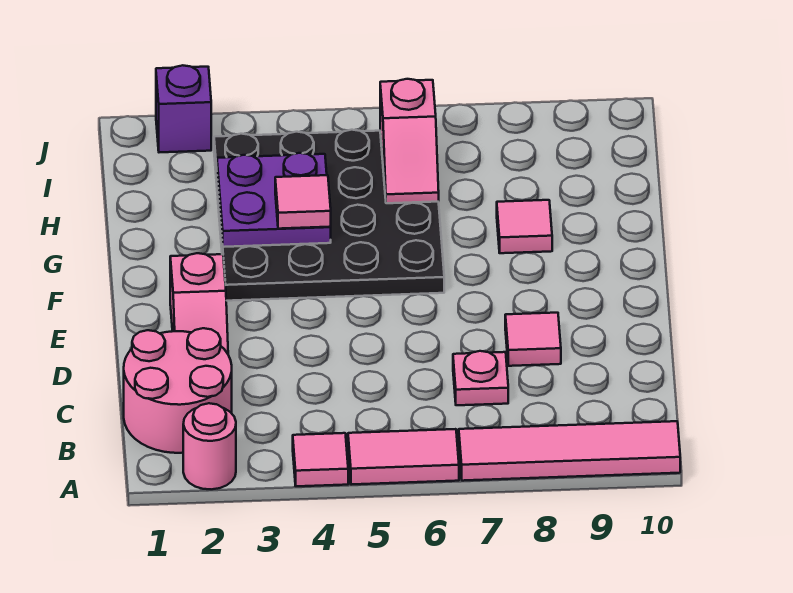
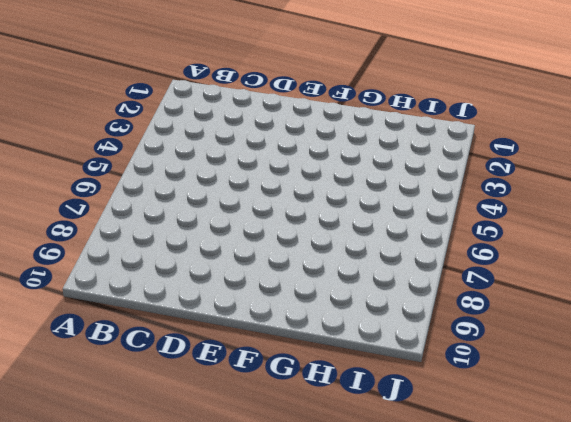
none -> pink 1x1 round brick [183,403,236,489]
none -> pink 1x1 tile [293,433,348,486]
none -> pink 1x2 tile [348,429,459,485]

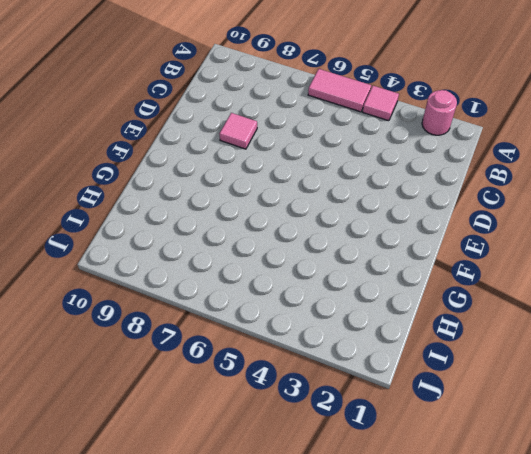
none -> pink 1x4 tile [459,421,680,481]
none -> pink 2x2 round brick [124,328,232,453]
none -> pink 1x1 plate [453,351,508,405]

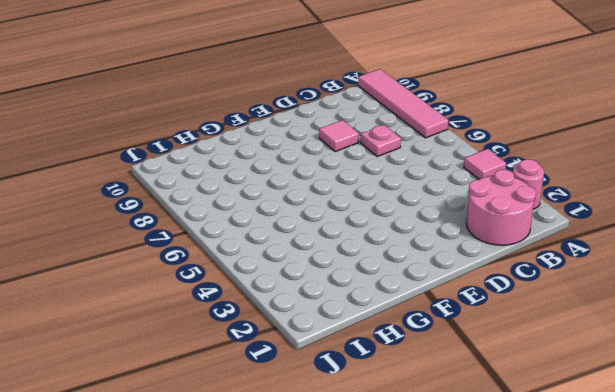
none -> pink 1x2 tile [348,429,459,485]
none -> pink 1x2 slope [170,253,228,354]
none -> black 4x4 plate [214,130,444,301]

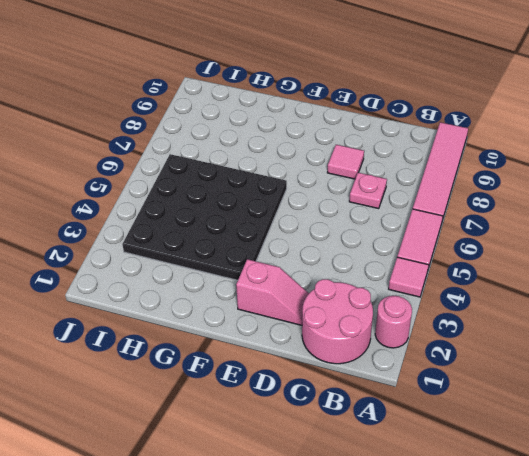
none -> pink 1x1 tile [497,200,552,253]
none -> purple 1x1 brick [156,65,211,152]
none -> purple 2x2 plate [217,153,331,247]

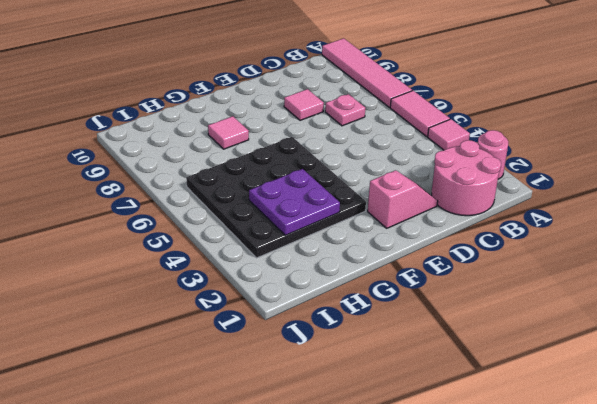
none -> purple 1x1 brick [156,65,211,152]
none -> pink 1x2 slope [380,79,439,203]
none -> pink 1x1 tile [275,175,331,229]

